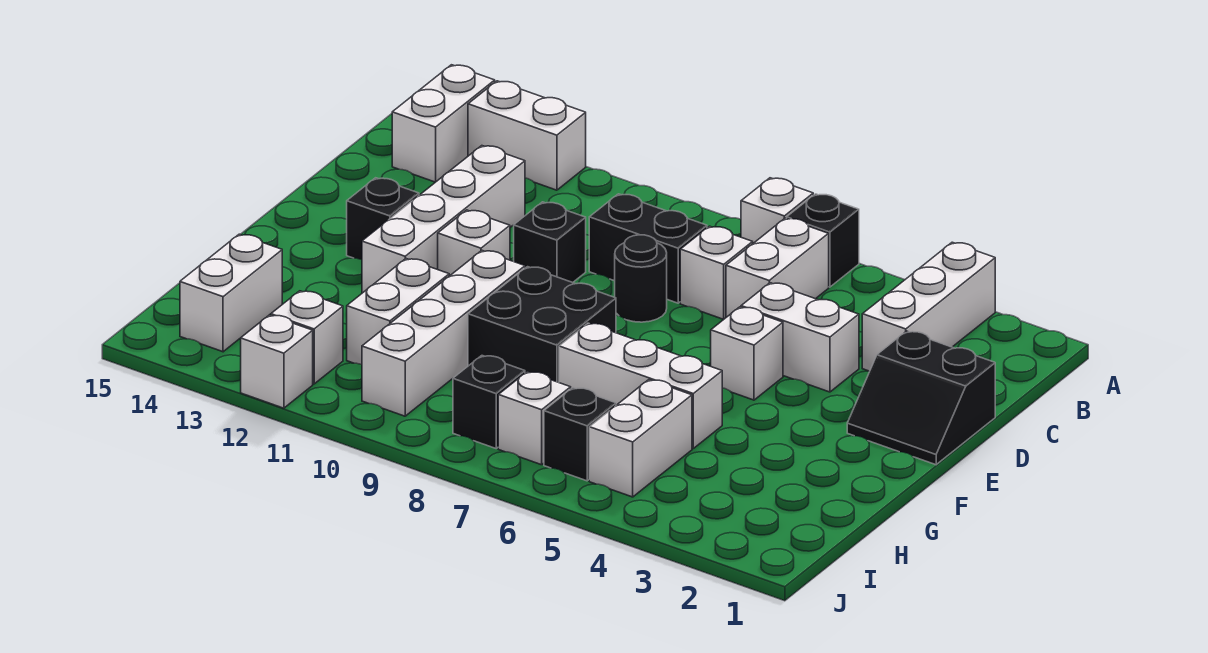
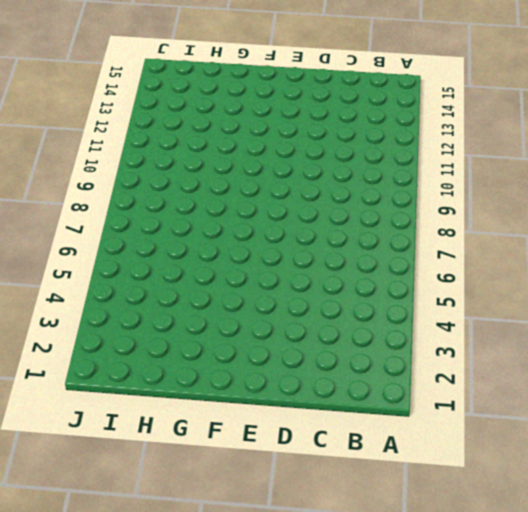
none -> white 1x3 brick [862,242,995,371]
none -> black 1x1 brick [787,194,859,287]
none -> white 1x1 brick [741,178,813,243]

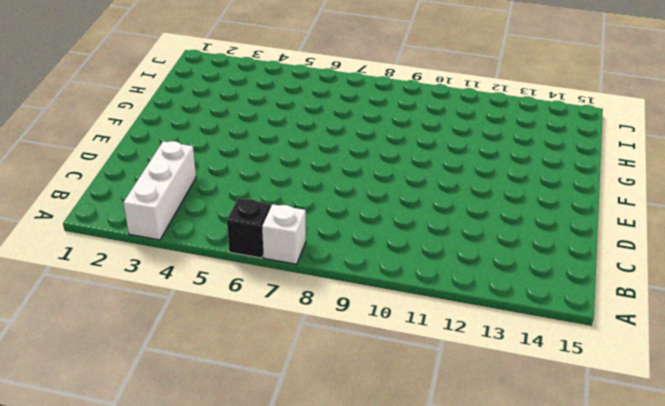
none -> white 1x2 brick [468,81,586,190]
none -> white 1x2 brick [392,65,495,182]
none -> white 1x2 brick [726,218,829,317]

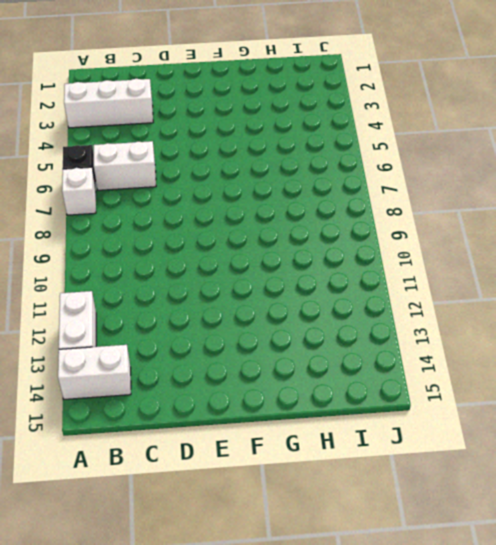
none -> white 1x1 brick [680,226,753,319]
none -> black 1x2 brick [589,194,707,303]
none -> white 1x4 brick [362,146,525,293]

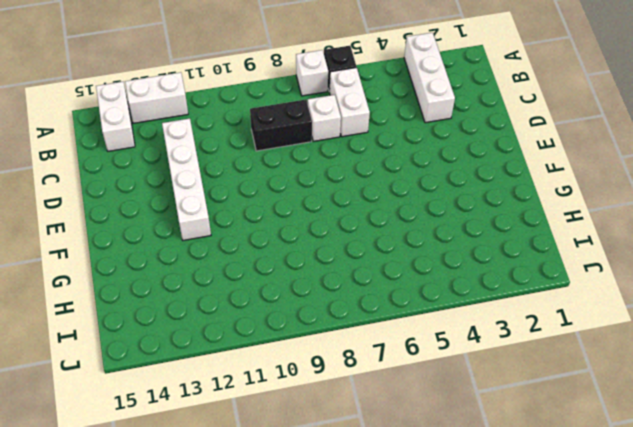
none -> black 2x2 slope [847,331,995,465]
none -> white 1x2 brick [741,283,859,392]
none -> black 1x1 round brick [615,235,667,322]

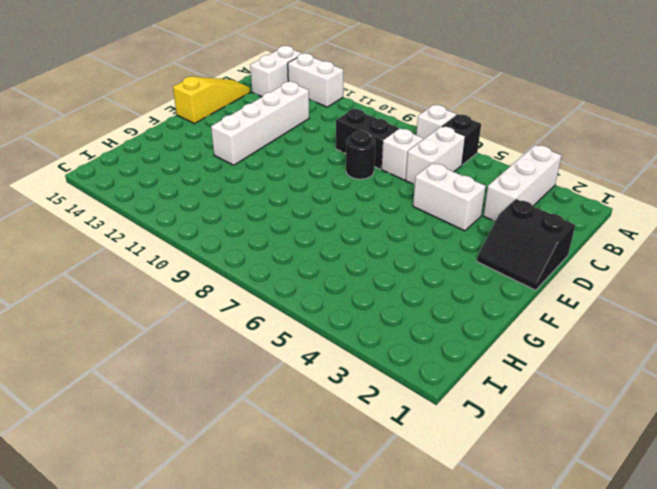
yellow 1x3 slope [173,77,250,124] -> none
none -> black 1x1 brick [514,202,586,283]
none -> white 1x1 brick [711,307,783,400]
none -> white 1x1 brick [438,210,510,276]

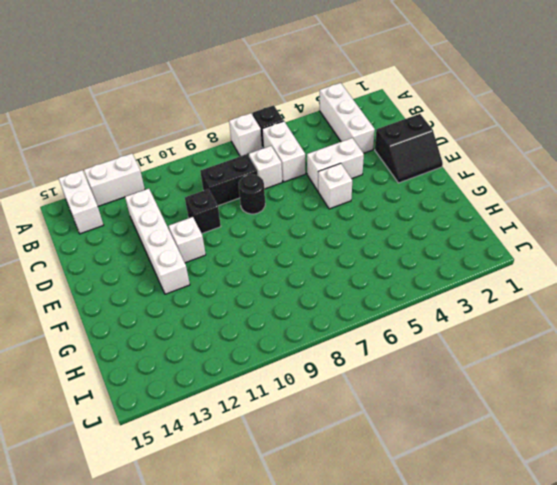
none -> black 1x1 brick [347,178,419,260]
none -> black 2x2 brick [468,267,616,383]
none -> white 1x4 brick [362,251,525,416]

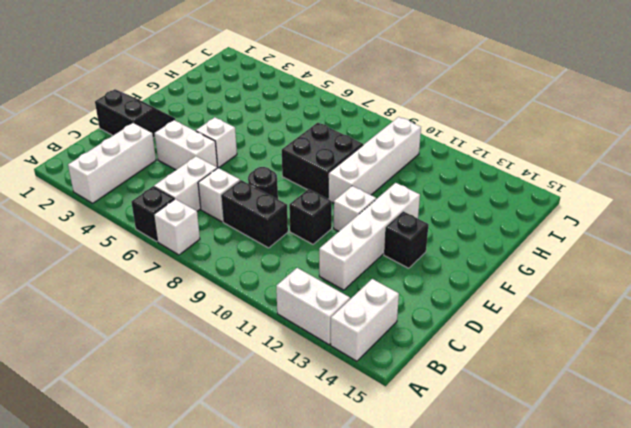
none -> white 1x3 brick [559,323,722,448]
none -> white 1x2 brick [347,259,449,365]
none -> white 1x2 brick [589,380,692,497]

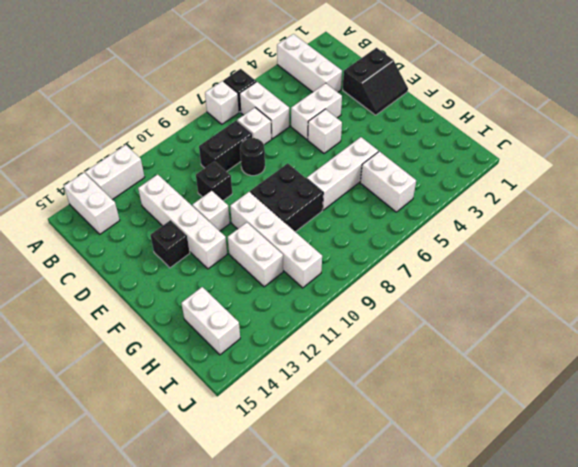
none -> black 1x1 brick [544,388,616,481]
none -> white 1x1 brick [498,372,571,465]
none -> black 1x1 brick [453,356,525,448]

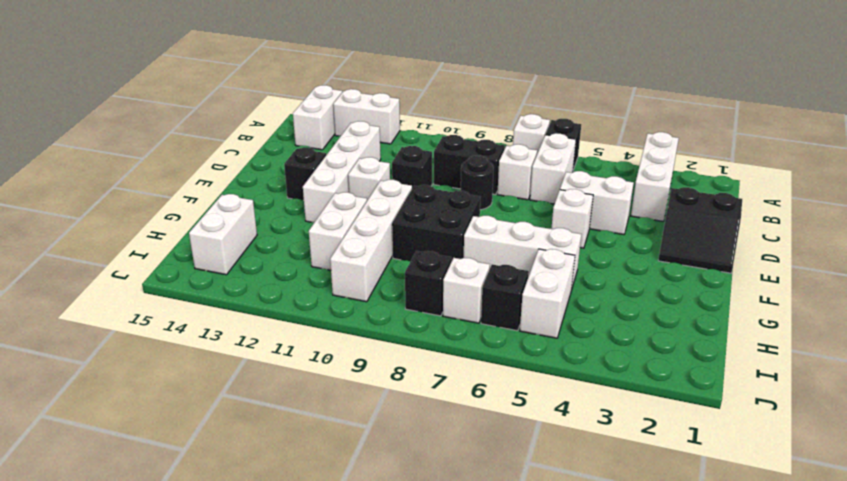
none -> white 1x1 brick [271,291,343,384]
none -> white 1x1 brick [241,315,313,408]

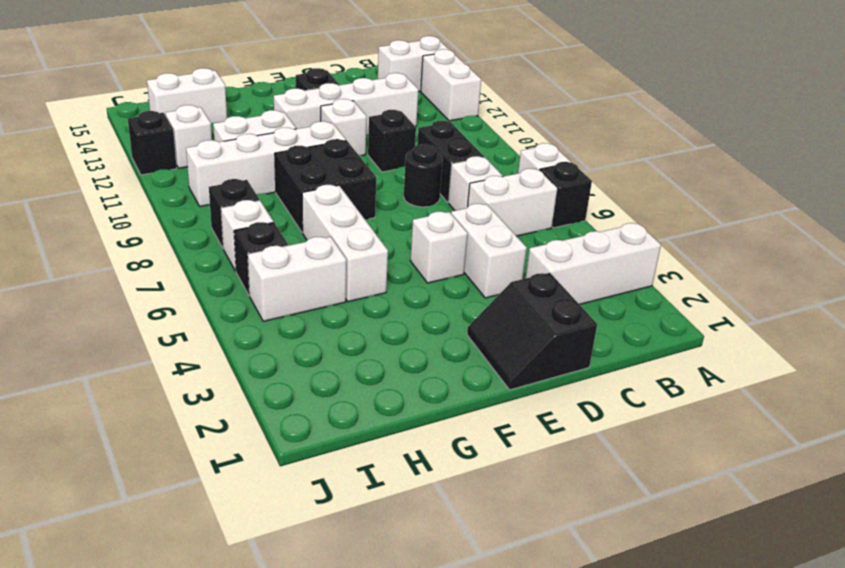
black 1x1 brick [128,111,177,175] -> white 1x1 brick [241,315,313,408]

